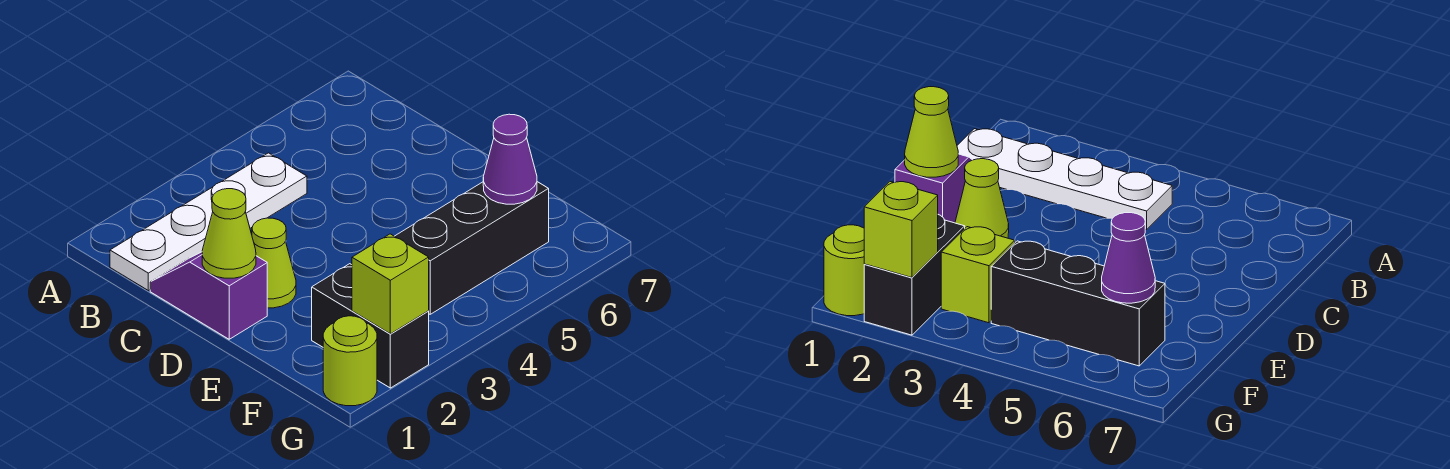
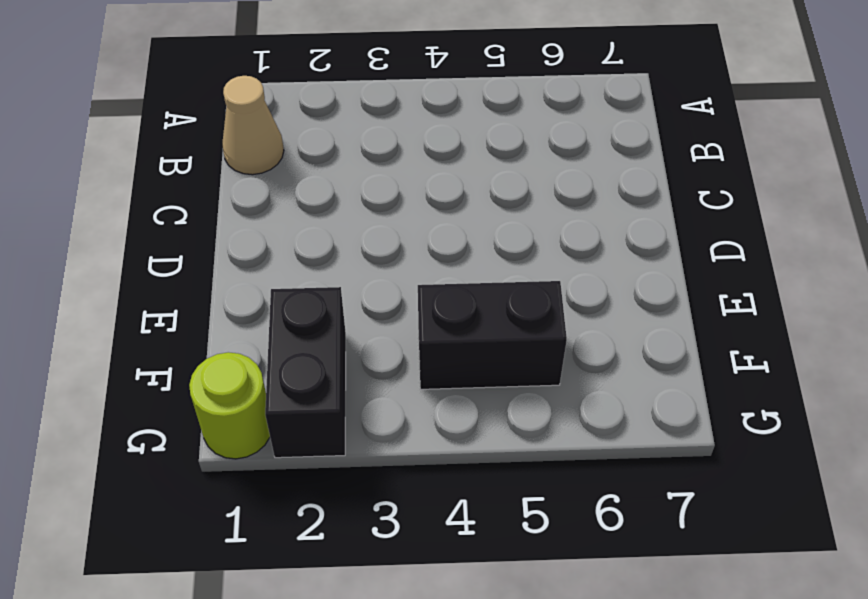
tan 1x1 cone [222,76,284,175] -> white 1x4 plate [110,153,307,291]
black 1x2 brick [418,281,567,389] -> black 1x3 brick [395,182,549,314]
none -> purple 1x2 slope [150,252,267,339]
none -> lime 1x1 cone [252,218,296,308]

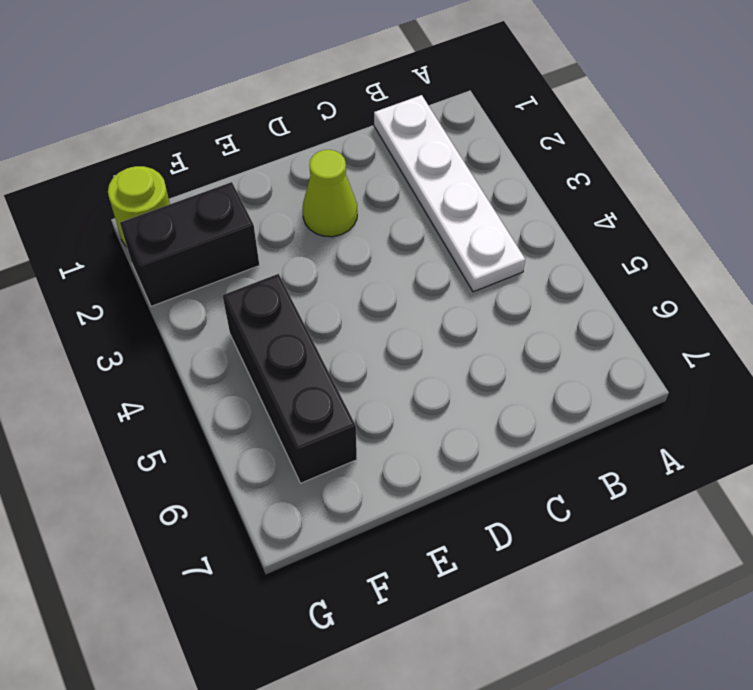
none -> purple 1x2 slope [150,252,267,339]
none -> lime 1x1 brick [941,227,1015,323]

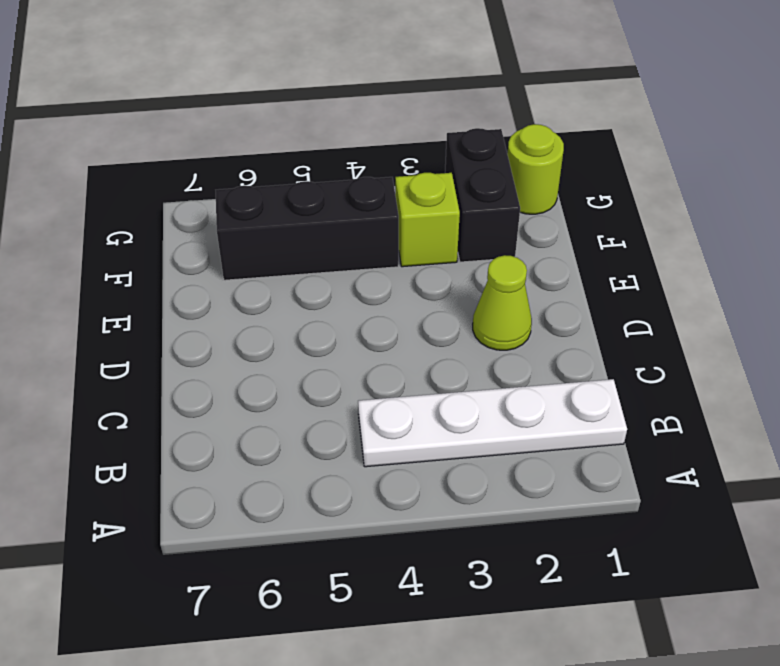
none -> purple 1x2 slope [150,252,267,339]
none -> lime 1x1 cone [202,189,256,278]

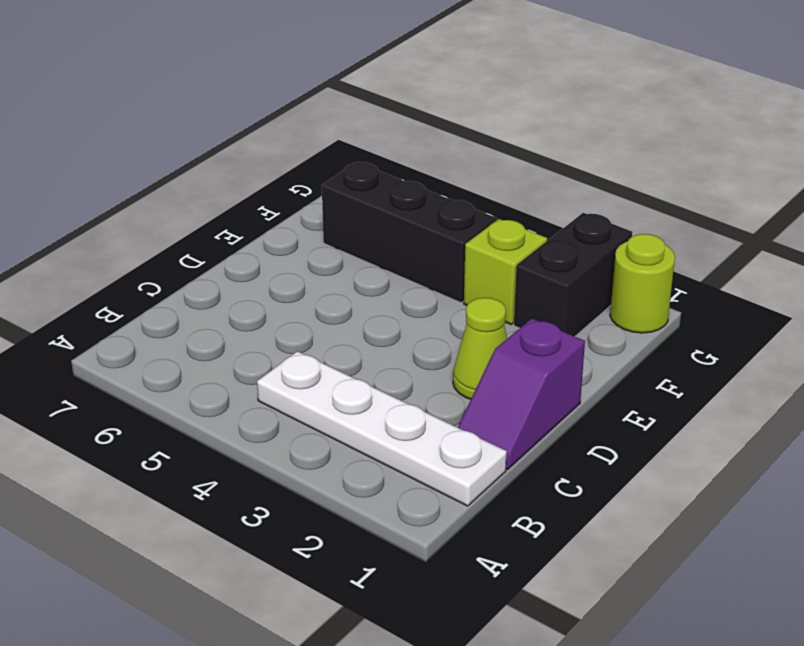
none -> lime 1x1 cone [202,189,256,278]
none -> purple 1x1 cone [483,114,537,204]

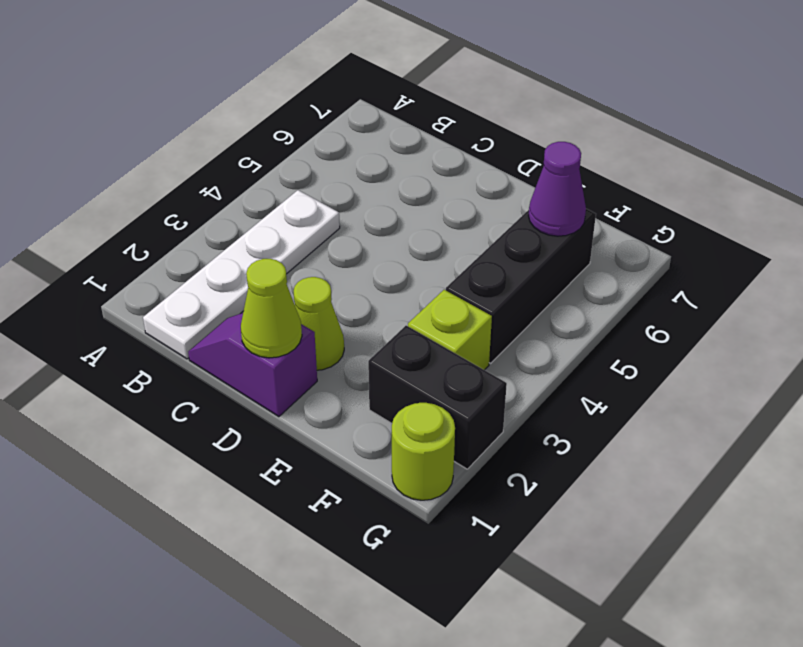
none -> lime 1x1 brick [352,234,429,334]

